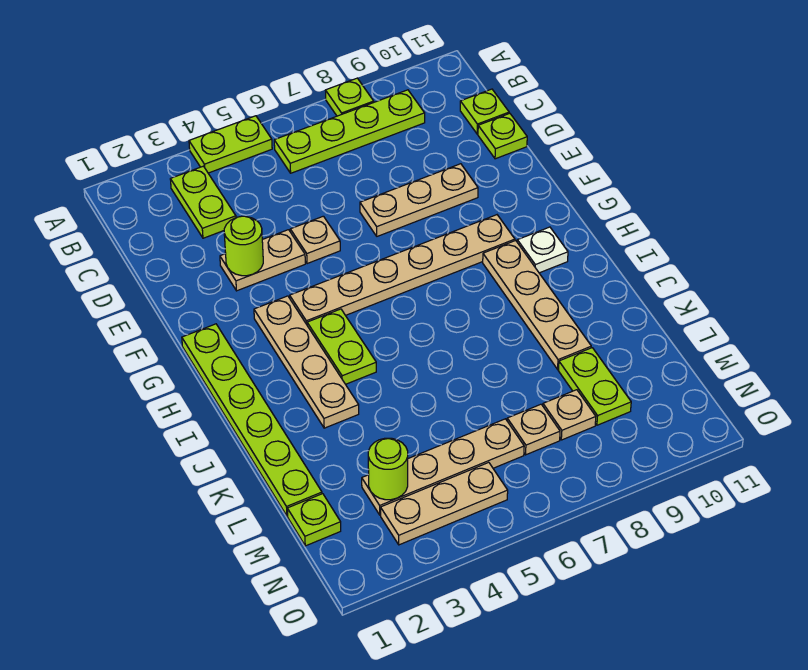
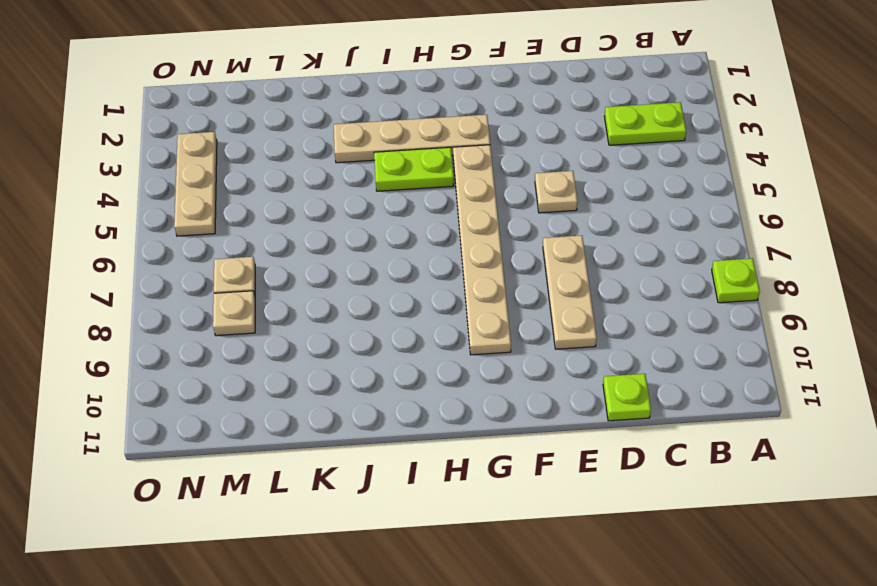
none -> lime 1x2 plate [189,116,272,173]
none -> lime 1x4 plate [274,90,425,173]
none -> lime 1x1 plate [460,89,509,134]

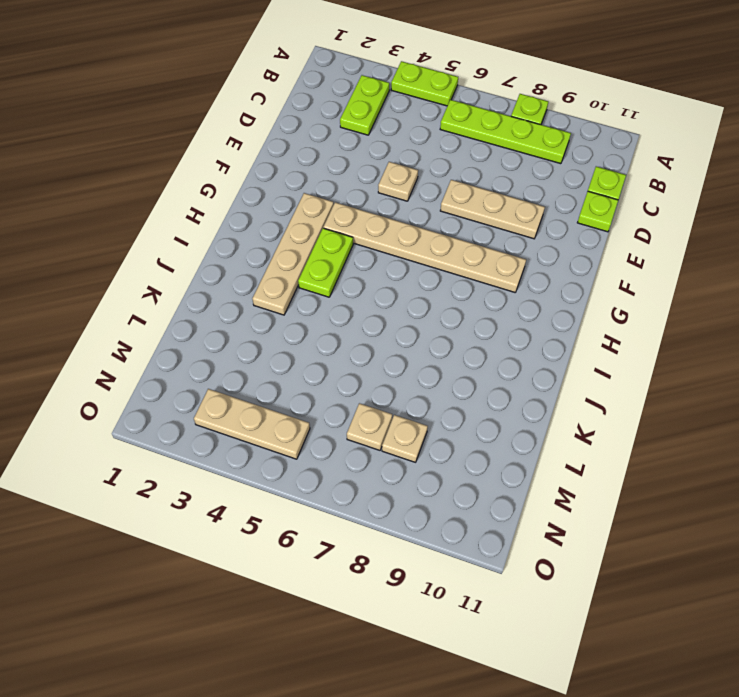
none -> tan 1x2 plate [220,230,305,291]
none -> lime 1x6 plate [182,324,322,516]
none -> tan 1x4 plate [483,240,591,369]

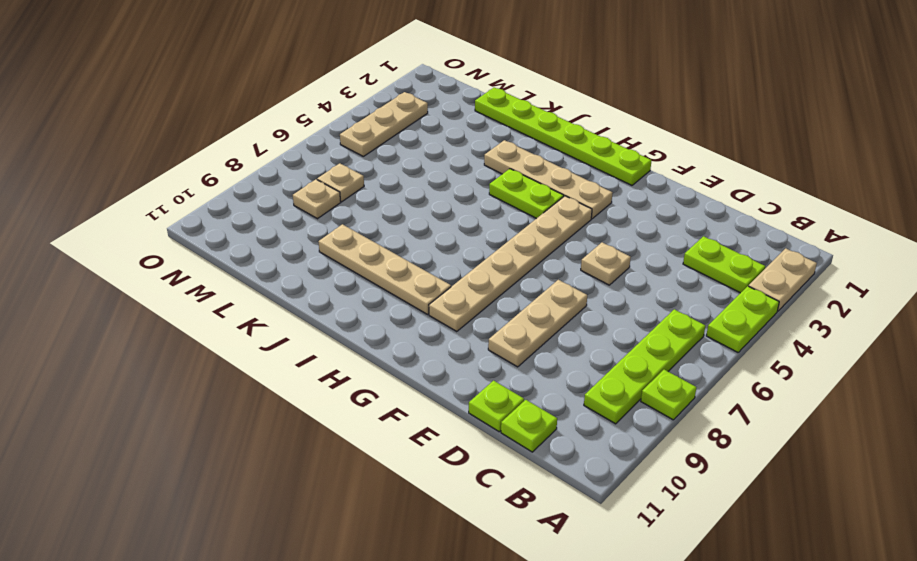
tan 1x2 plate [749,248,817,311] -> tan 1x2 plate moved to [220,230,305,291]
none -> white 1x1 plate [517,227,568,273]
none -> lime 1x2 plate [558,348,631,425]
none -> lime 1x1 plate [287,494,341,546]

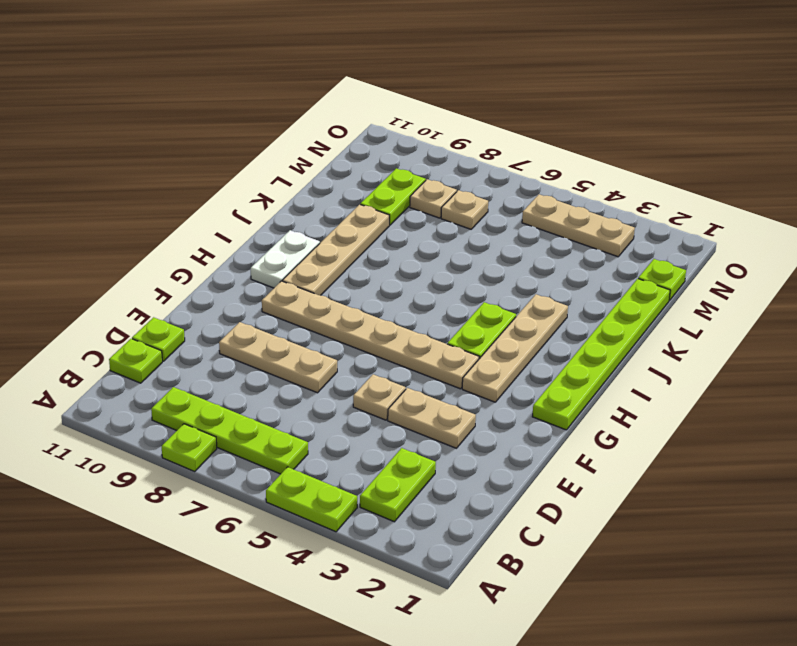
white 1x2 plate [251,230,320,288] -> white 1x1 plate [517,227,568,273]
none -> tan 1x4 plate [362,419,524,515]
none -> lime 1x1 round brick [224,216,263,276]
none -> lime 1x1 round brick [368,438,408,500]

